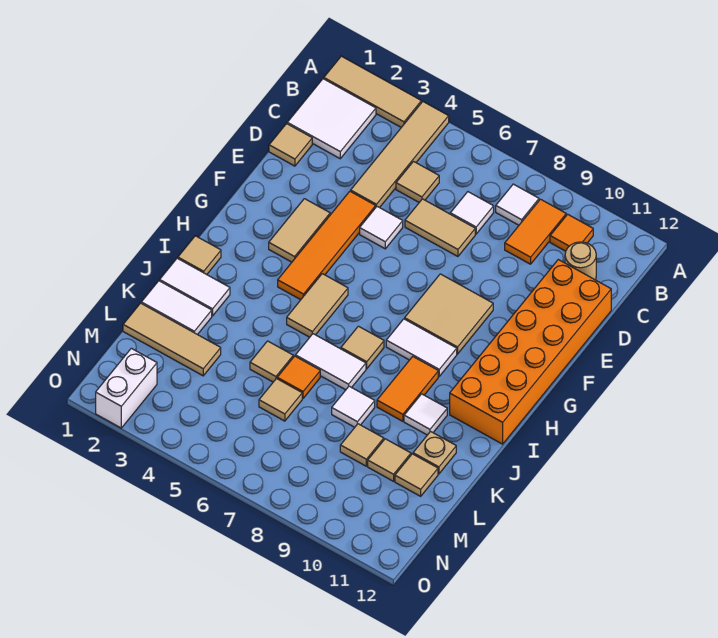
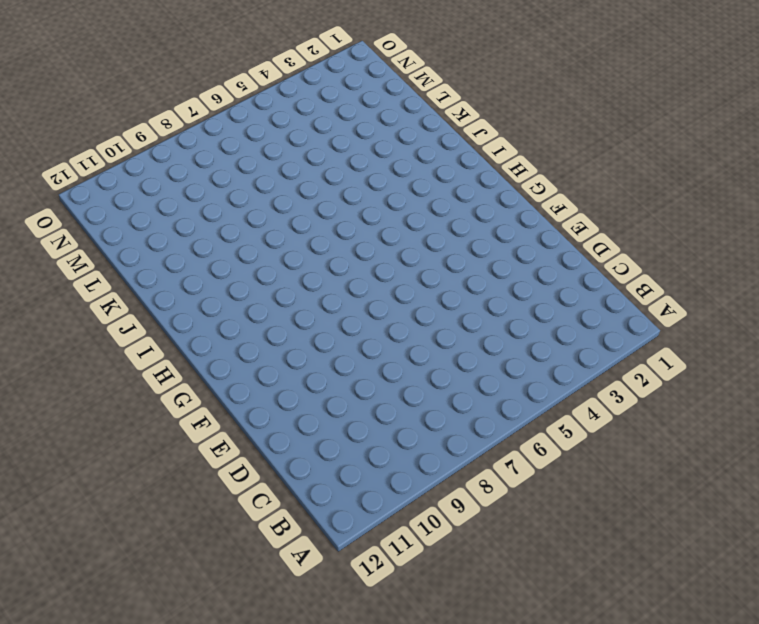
none -> tan 1x3 tile [324,56,421,127]
none -> tan 1x4 tile [351,102,449,208]
none -> white 2x2 tile [287,79,376,159]
none -> white 1x1 tile [496,184,539,225]

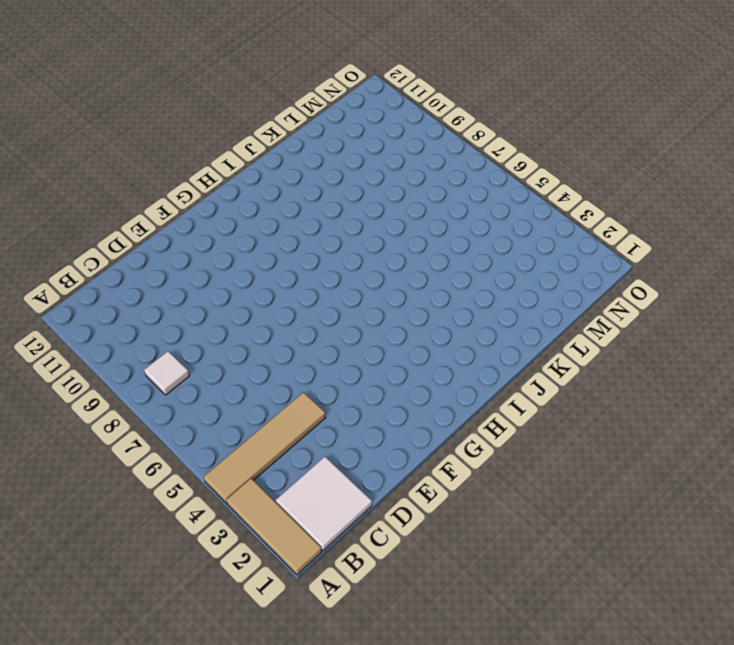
none -> orange 1x2 tile [505,199,566,264]
none -> orange 1x1 tile [550,214,593,251]
none -> tan 1x1 tile [396,162,439,202]
none -> white 1x1 tile [450,192,494,234]

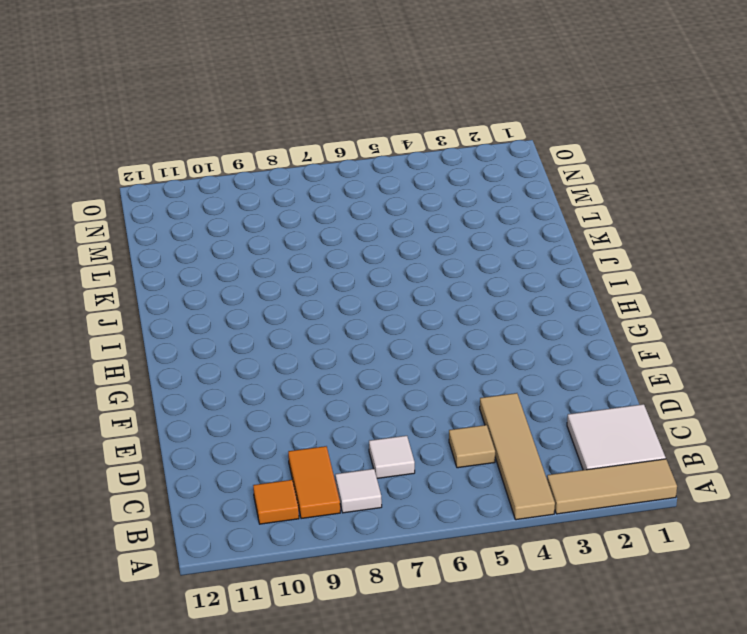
none -> tan 1x1 round brick [565,242,596,280]
none -> tan 1x1 tile [269,124,312,166]
none -> tan 1x2 tile [405,199,475,256]
none -> orange 2x6 brick [450,260,611,444]

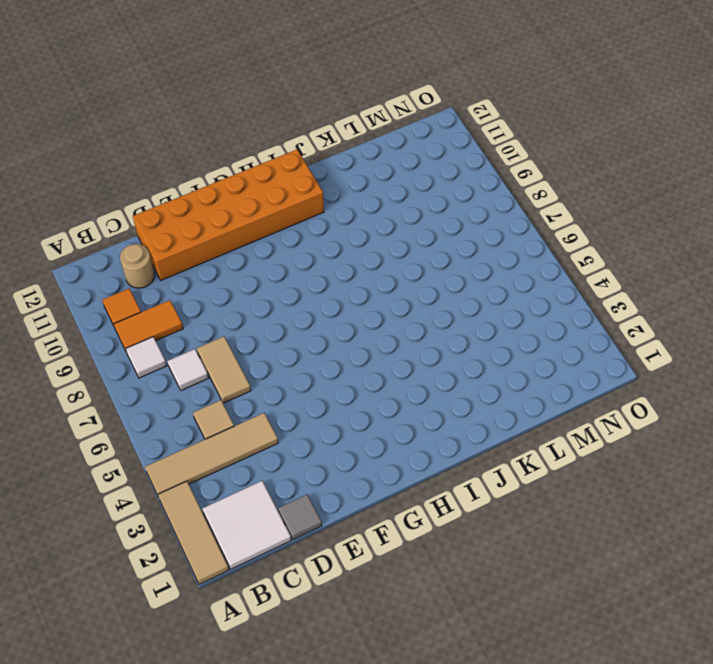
grey 1x1 tile [278,495,322,540] -> tan 1x1 tile [269,124,312,166]
none -> orange 1x4 tile [278,191,376,300]
none -> white 1x1 tile [360,207,403,249]
none -> tan 1x2 tile [269,199,330,262]
none -> tan 2x2 tile [405,274,493,354]

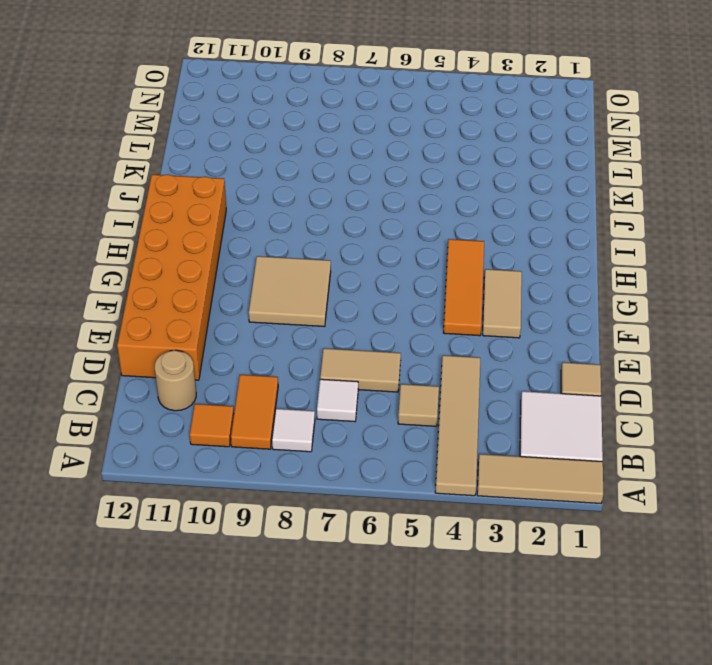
orange 1x3 tile [444,239,484,336] -> orange 1x4 tile [278,191,376,300]
none -> white 1x1 tile [360,207,403,249]
none -> tan 1x2 tile [287,274,348,337]
none -> white 1x2 tile [386,319,457,376]
none -> tan 1x1 tile [178,236,221,275]

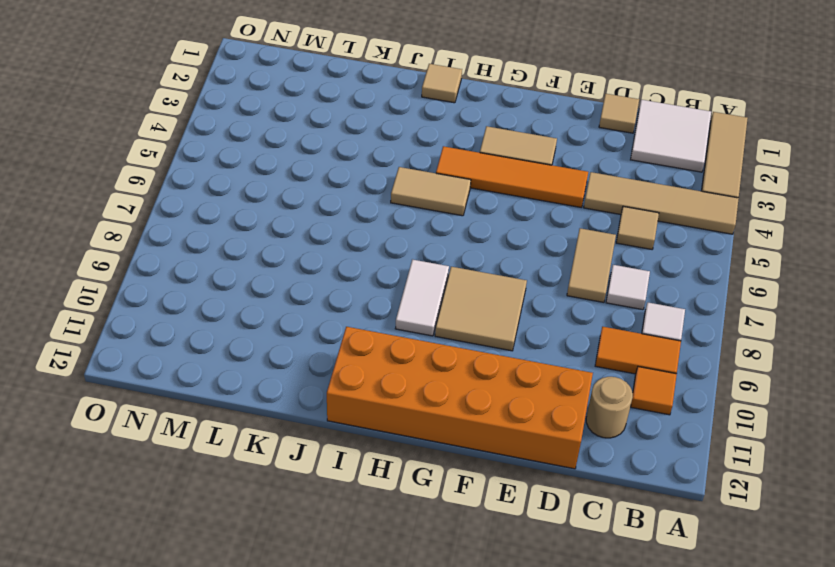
none -> white 1x1 tile [360,207,403,249]
none -> tan 1x1 tile [341,326,384,369]
none -> orange 1x2 tile [377,356,438,421]
none -> white 1x2 tile [160,258,230,316]

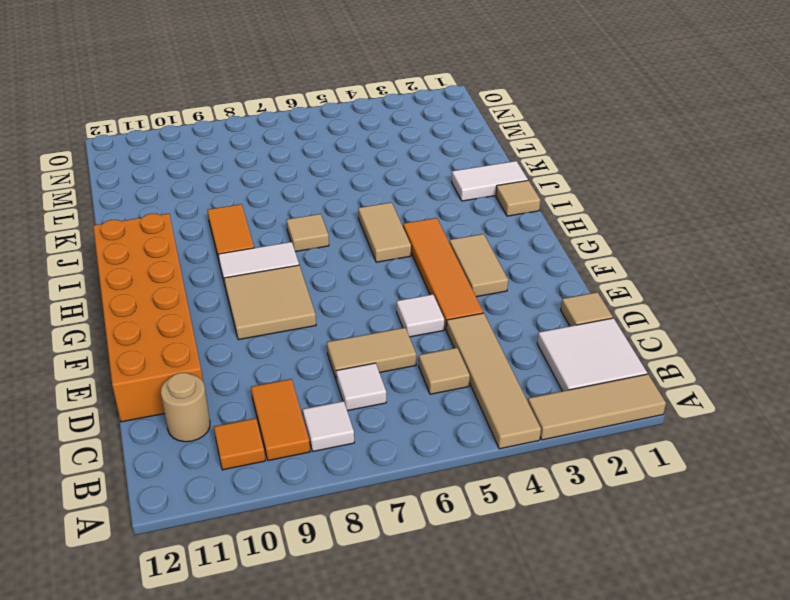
none -> white 1x2 tile [295,334,366,390]
none -> white 1x1 tile [404,394,447,435]
none -> white 1x2 tile [141,281,212,335]
none -> tan 1x1 tile [250,341,293,382]

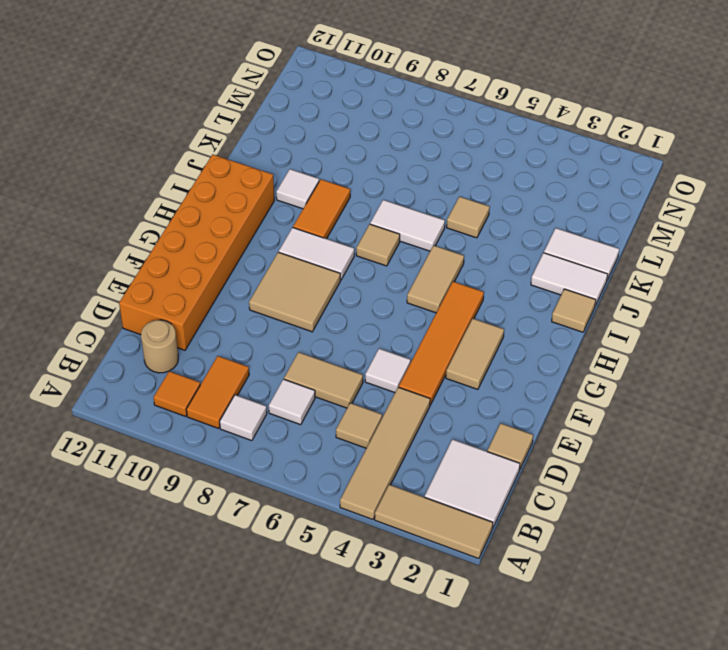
none -> orange 1x1 tile [277,356,320,398]
none -> white 1x1 tile [332,386,375,427]
none -> tan 1x1 plate [413,432,456,474]
none -> tan 1x3 tile [123,303,221,376]

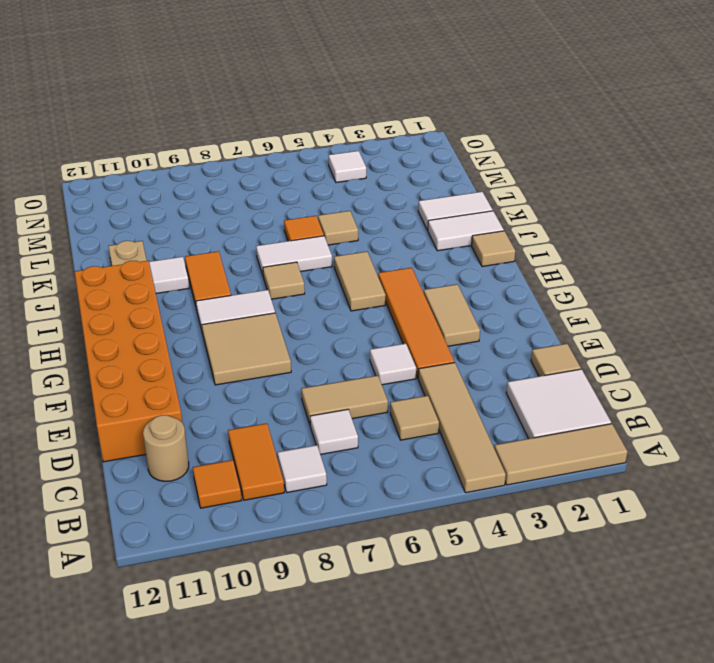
white 1x1 tile [329,151,366,182] -> white 1x1 tile moved to [332,386,375,427]
none -> tan 1x3 tile [123,303,221,376]
none -> tan 1x1 tile [259,379,302,421]
none -> tan 1x1 tile [340,424,384,466]
none -> tan 1x1 tile [368,439,411,481]

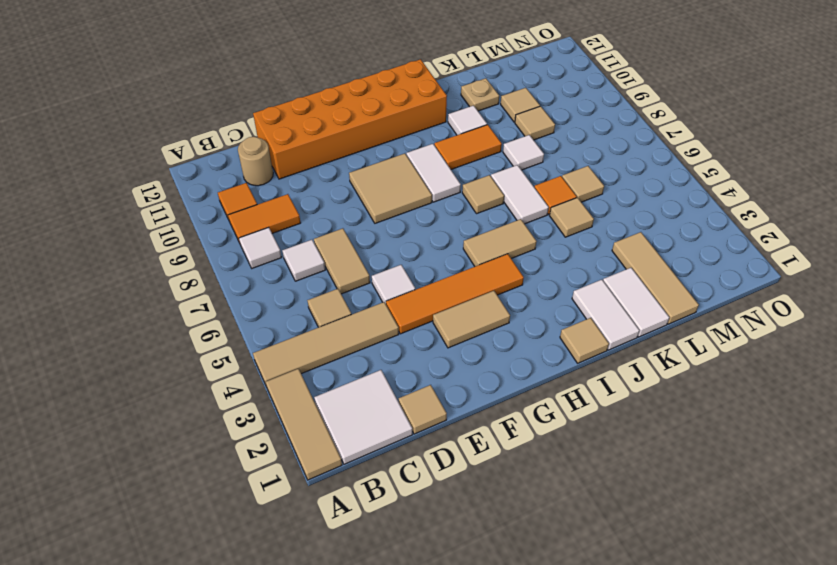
none -> tan 1x1 tile [395,454,438,496]
none -> white 1x2 brick [96,348,157,428]

